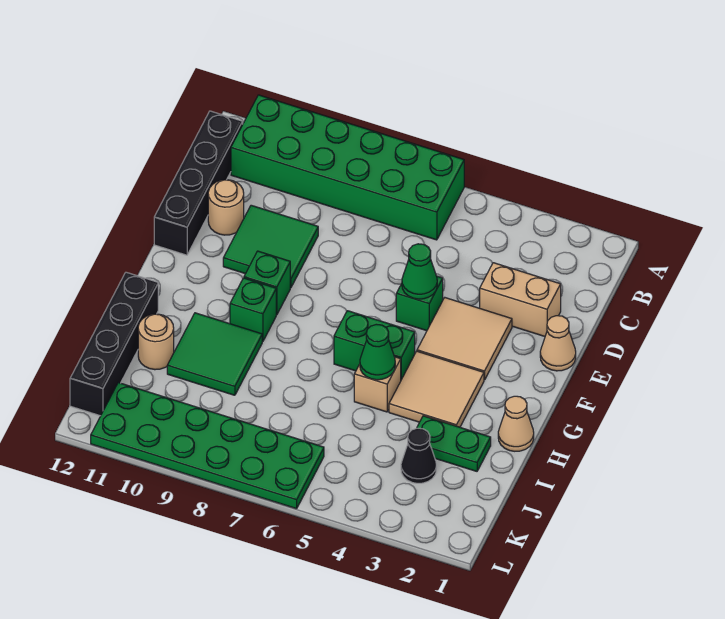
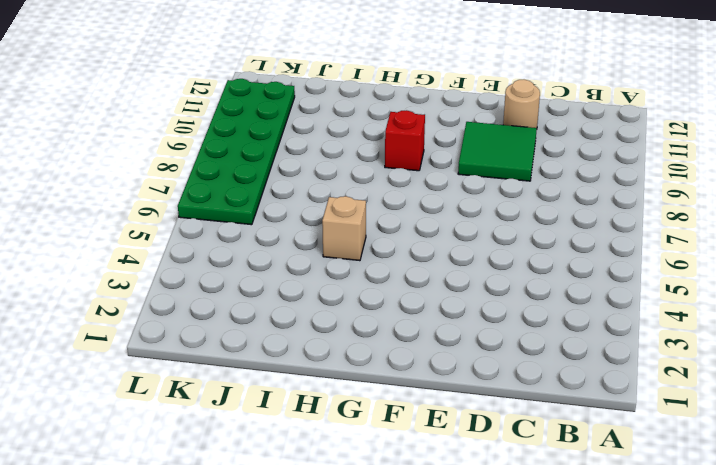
red 1x1 brick [385,110,425,171] -> green 1x1 brick [230,278,276,342]
none -> green 2x6 brick [231,95,464,240]
none -> black 1x4 brick [154,111,243,255]
none -> tan 1x2 brick [480,263,561,336]

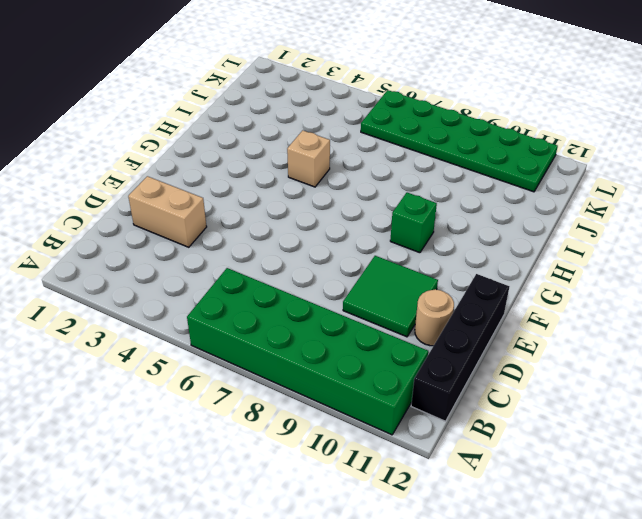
none -> tan 1x1 cone [540,316,576,371]
none -> tan 2x2 tile [417,298,512,380]
none -> green 1x1 brick [396,276,443,331]

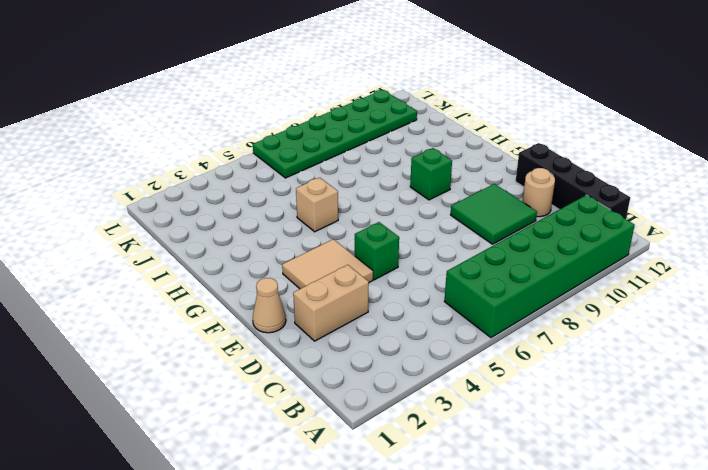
none -> green 1x1 brick [244,251,290,315]
none -> tan 2x2 tile [389,351,484,427]
none -> green 1x2 brick [334,311,415,379]

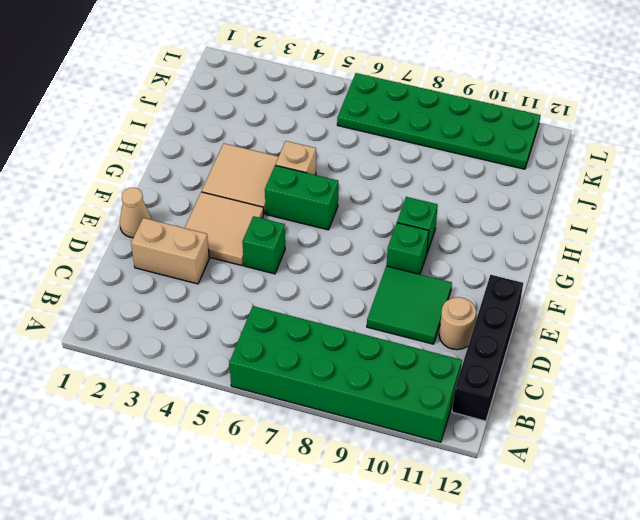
none -> tan 1x1 cone [498,396,534,451]
none -> green 2x2 tile [167,313,262,395]
none -> black 1x4 brick [70,272,158,416]

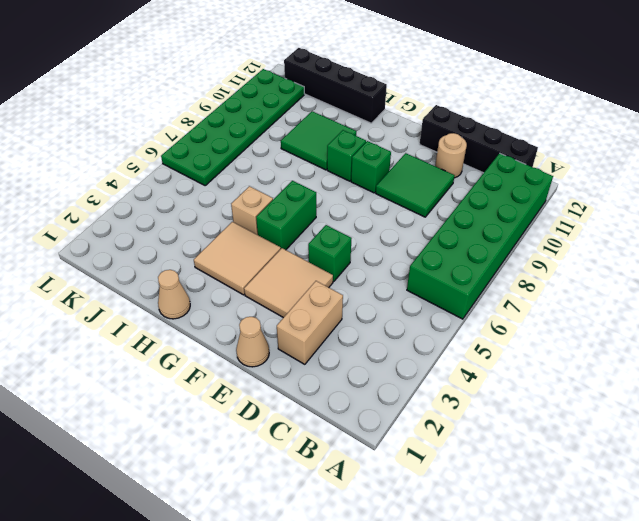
none -> green 1x2 plate [417,416,491,471]
none -> tan 1x1 round brick [138,314,174,370]
none -> black 1x1 cone [401,428,436,483]

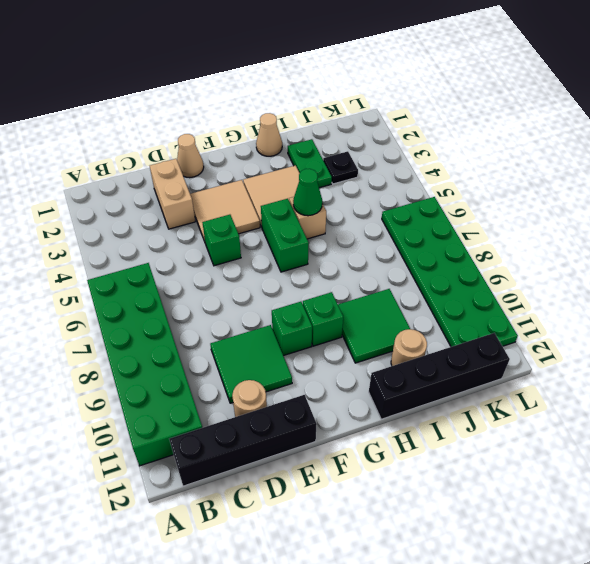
black 1x1 plate [323,151,358,184] -> black 1x1 cone [401,428,436,483]
none -> green 1x1 cone [402,244,437,299]

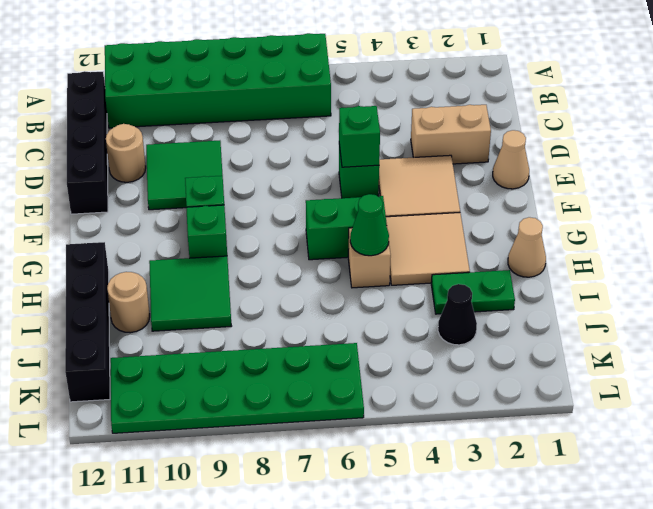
green 1x1 brick [339,106,380,167] -> green 1x1 cone [402,244,437,299]

